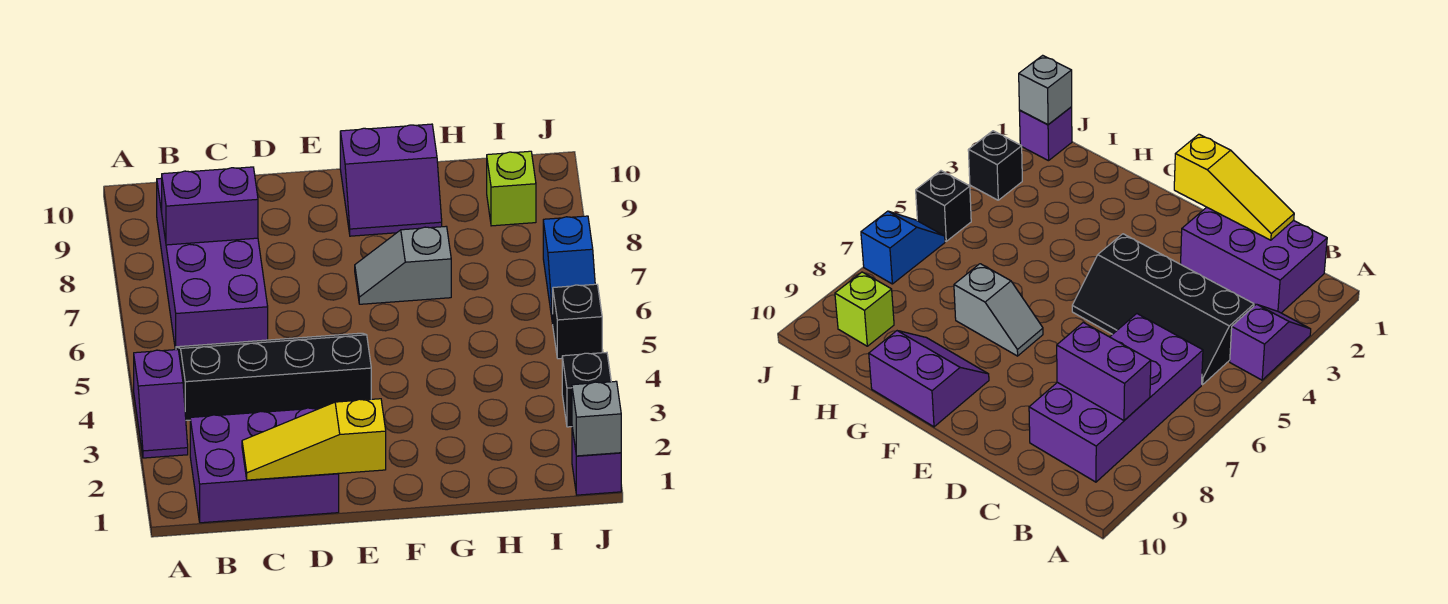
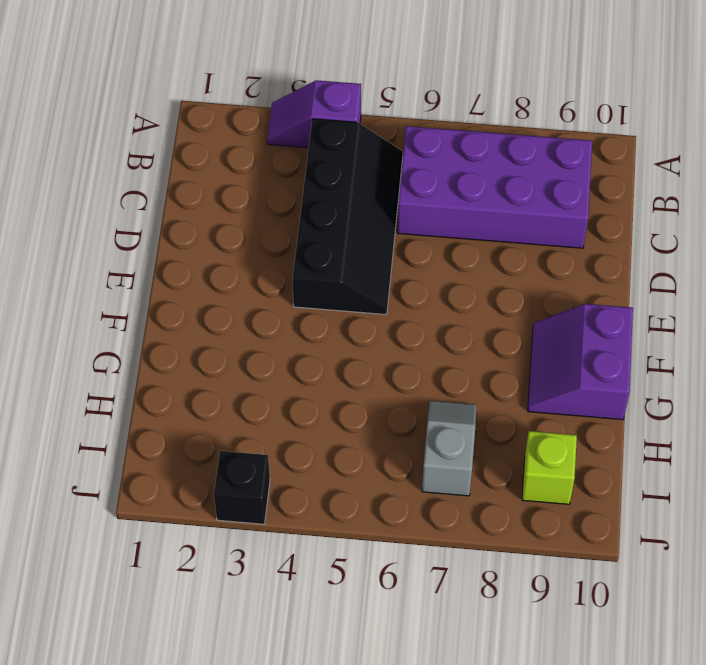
grey 1x2 slope [422,401,476,496] -> grey 1x2 slope moved to [355,227,451,304]
none -> purple 2x3 brick [190,408,339,523]
none -> purple 1x1 brick [572,428,621,495]
none -> black 1x1 brick [553,284,602,359]

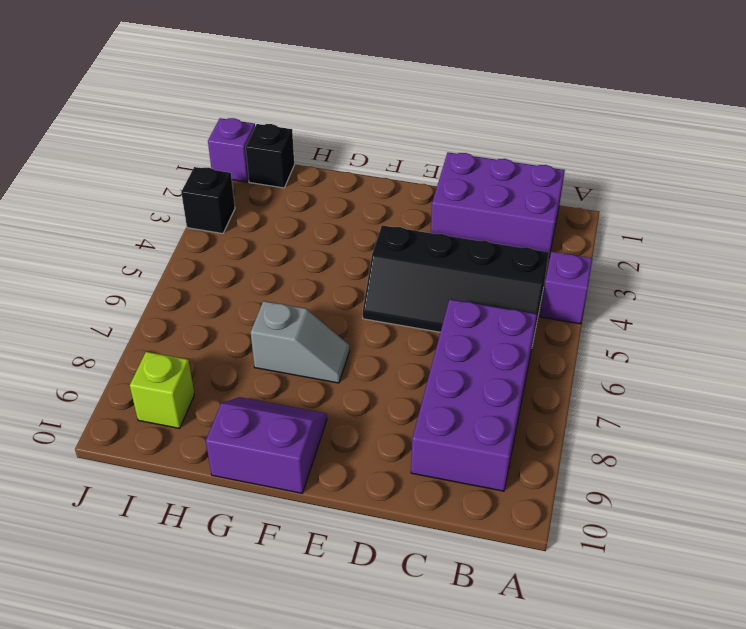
black 1x1 brick [246,124,294,188] -> black 1x1 brick moved to [553,284,602,359]
none -> blue 1x2 slope [543,216,595,324]
none -> purple 1x2 brick [162,167,258,245]
none -> yellow 1x3 slope [242,399,386,480]

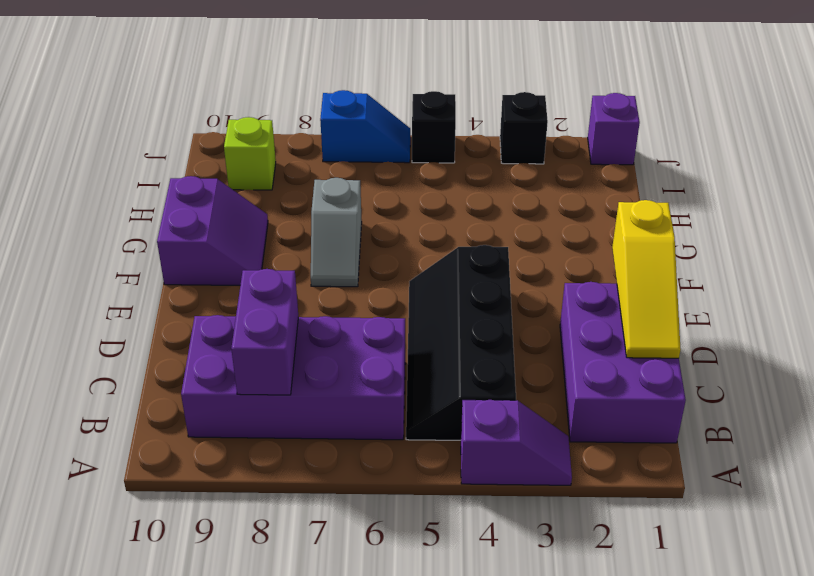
none -> grey 1x1 brick [572,381,621,456]

